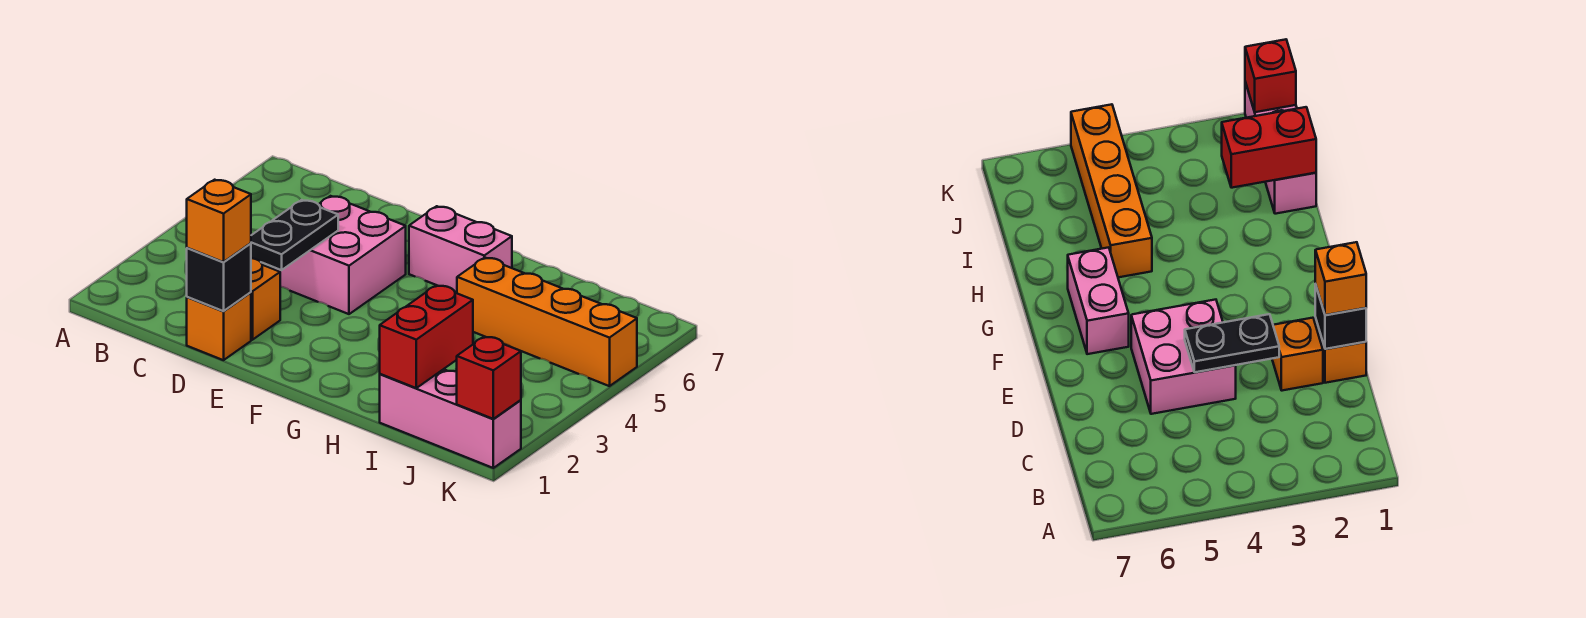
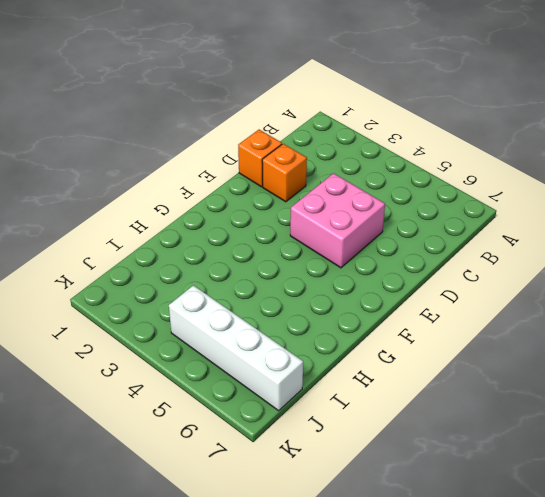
white 1x4 brick [169,285,303,411] -> orange 1x4 brick [457,257,637,386]
none -> pink 1x2 brick [409,206,512,292]
none -> pink 1x3 brick [380,369,521,468]

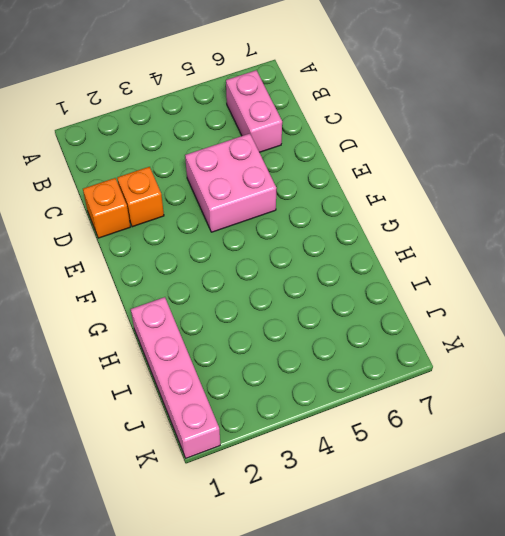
pink 1x2 brick [226,70,282,152] -> pink 1x2 brick moved to [409,206,512,292]
pink 1x4 brick [131,297,220,458] -> pink 1x3 brick [380,369,521,468]
none -> orange 1x4 brick [457,257,637,386]
none -> black 1x1 brick [187,243,251,311]

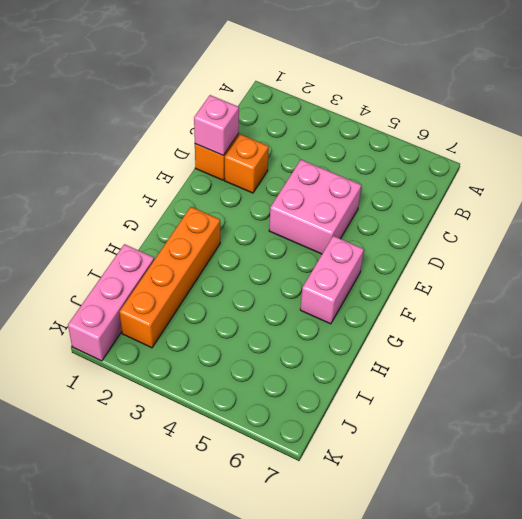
pink 1x1 brick [194,95,239,155] -> black 1x1 brick [187,243,251,311]
orange 1x4 brick [120,207,220,348] -> orange 1x4 brick moved to [457,257,637,386]
none -> black 1x2 plate [251,200,338,270]
none -> red 1x2 brick [380,285,473,388]

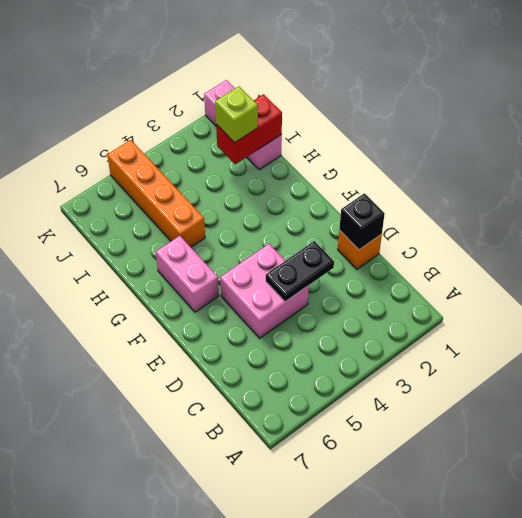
lime 1x1 brick [215,86,258,143] -> none
none -> orange 1x1 brick [251,258,280,340]
none -> red 1x1 brick [457,336,521,419]

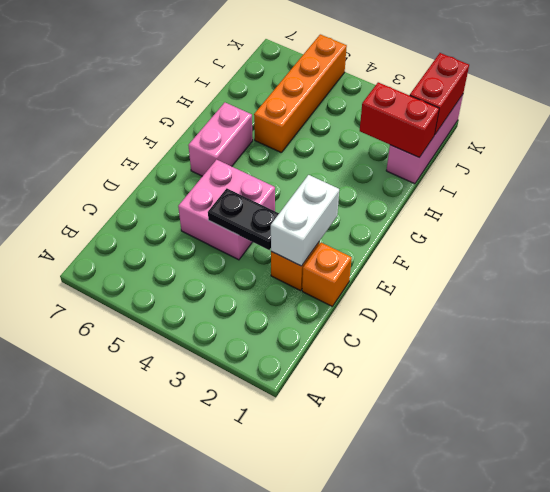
white 1x2 brick [271,175,339,266] -> none
red 1x2 brick [410,53,469,135] -> red 1x1 brick [457,336,521,419]
none -> black 1x1 brick [187,243,251,311]
none -> orange 1x1 brick [187,180,251,262]

